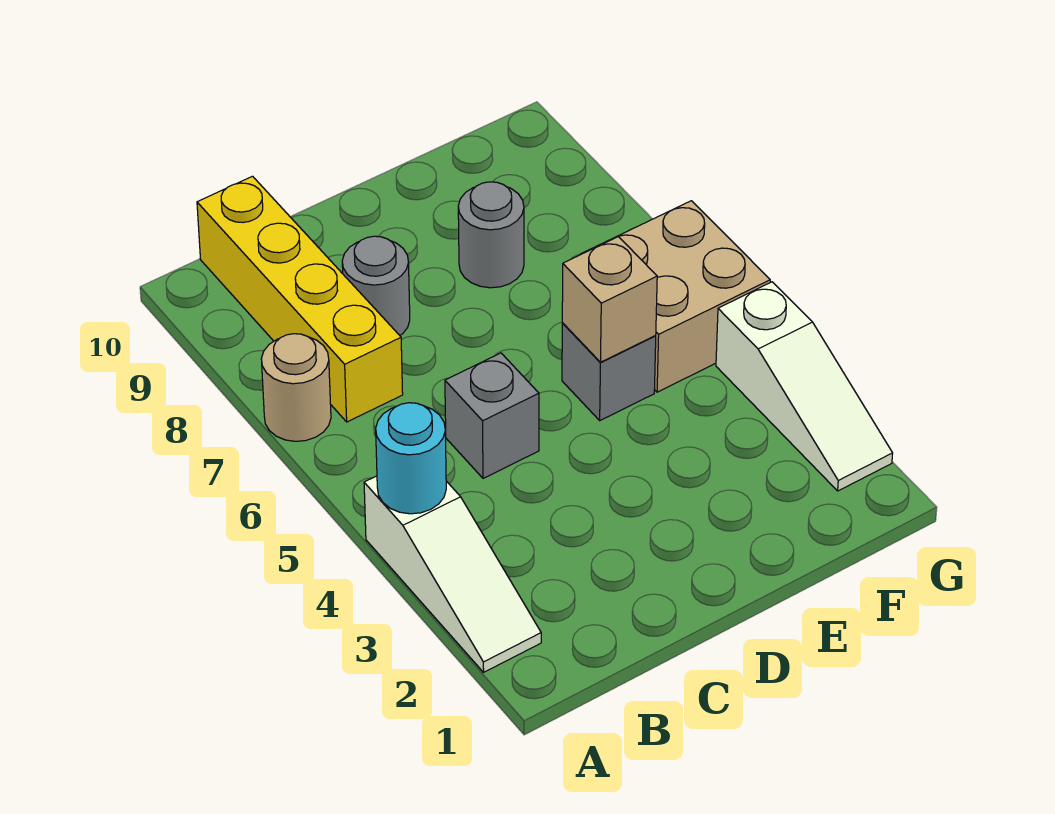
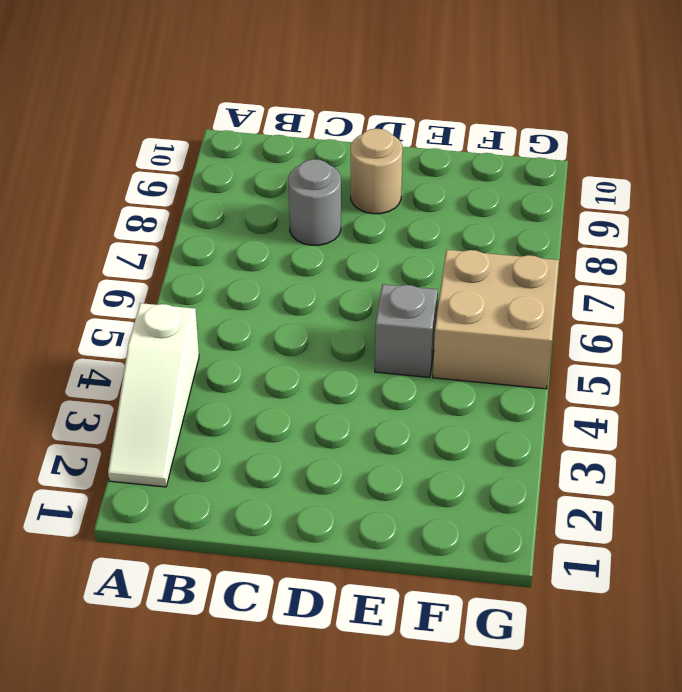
tan 1x1 round brick [351,129,403,214] -> tan 1x1 round brick moved to [261,334,331,441]
none -> yellow 1x4 brick [197,176,403,422]
none -> grey 1x1 brick [445,353,539,478]

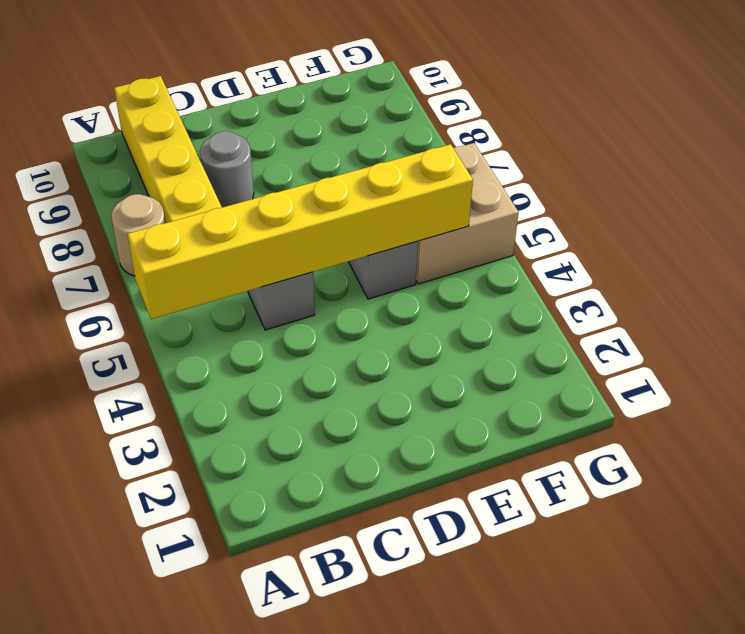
yellow 1x6 brick [128,144,473,319] -> tan 1x1 brick [562,237,657,362]
none -> white 1x3 slope [364,476,541,672]
none -> grey 1x1 round brick [458,182,524,288]

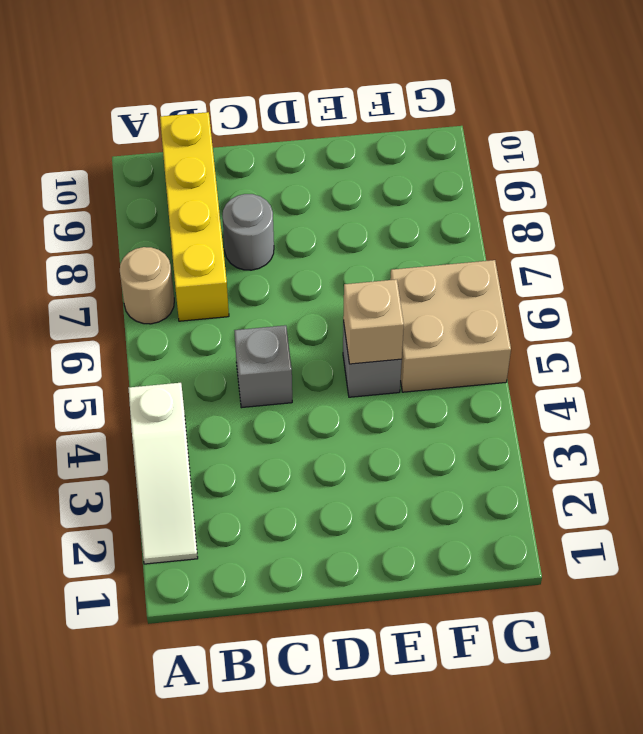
none -> grey 1x1 round brick [458,182,524,288]
none -> white 1x3 slope [716,282,893,491]

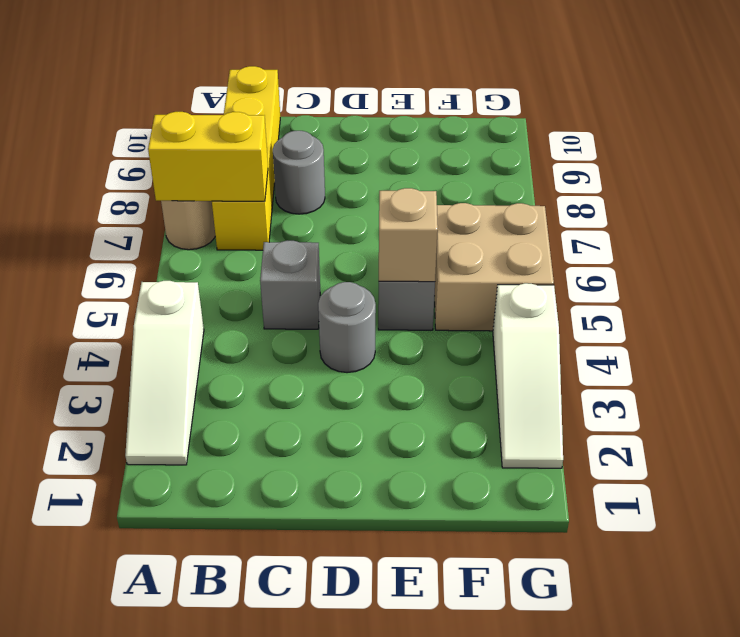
yellow 1x2 brick [148,112,268,201] -> none
grey 1x1 round brick [318,282,376,373] -> grey 1x1 round brick moved to [458,182,524,288]
none -> cyan 1x1 round brick [376,403,446,514]

